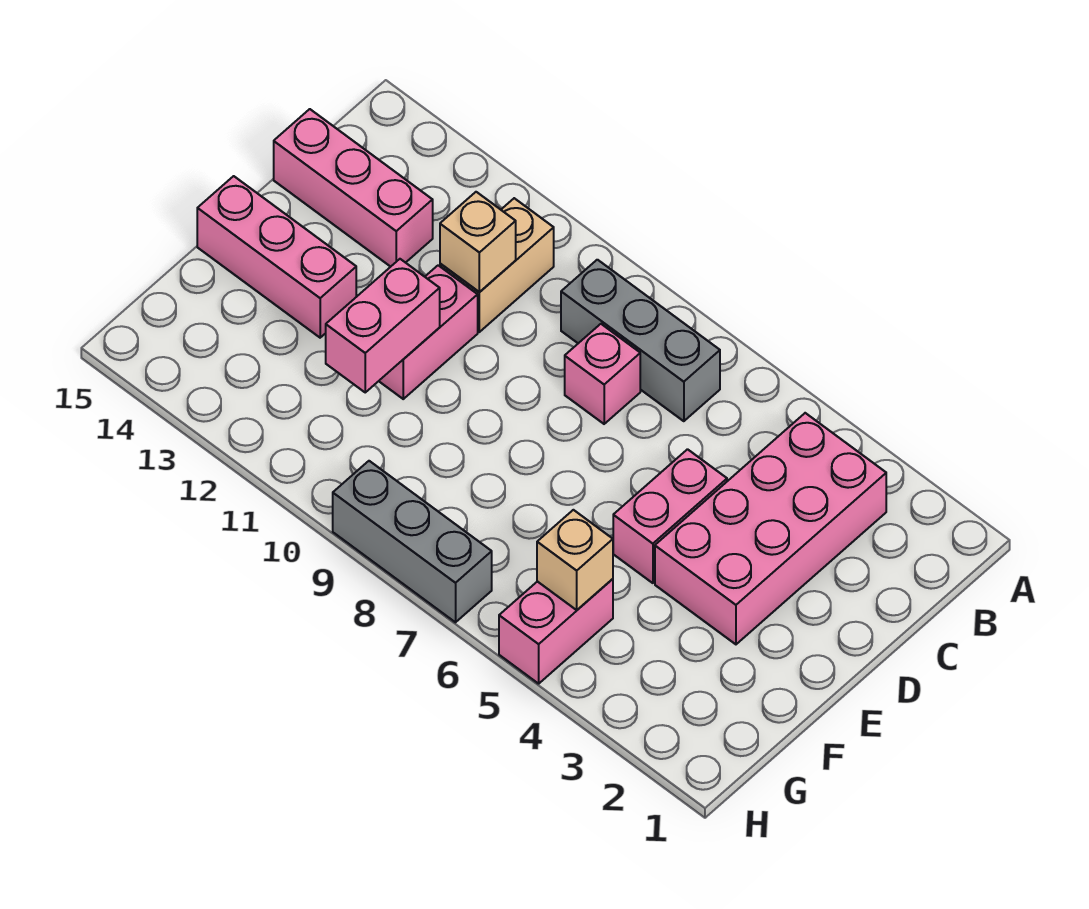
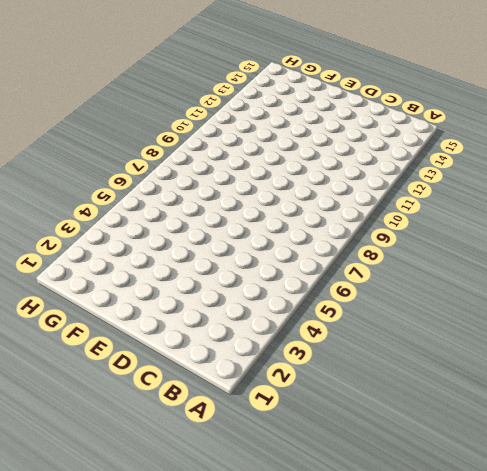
none -> pink 2x4 brick [655,413,886,644]
none -> grey 1x3 brick [561,260,720,421]
none -> tan 1x2 brick [440,198,554,332]

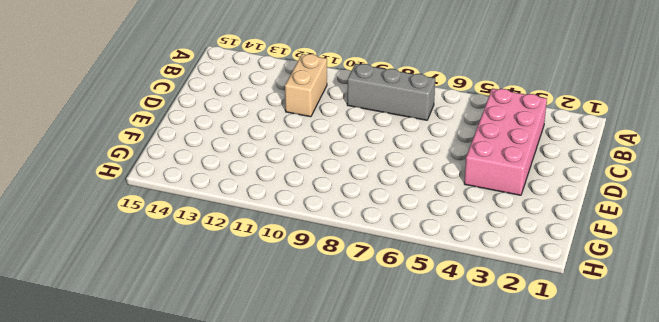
none -> pink 1x1 brick [565,324,640,424]
none -> pink 1x3 brick [274,109,433,267]
none -> pink 1x2 brick [613,449,727,583]

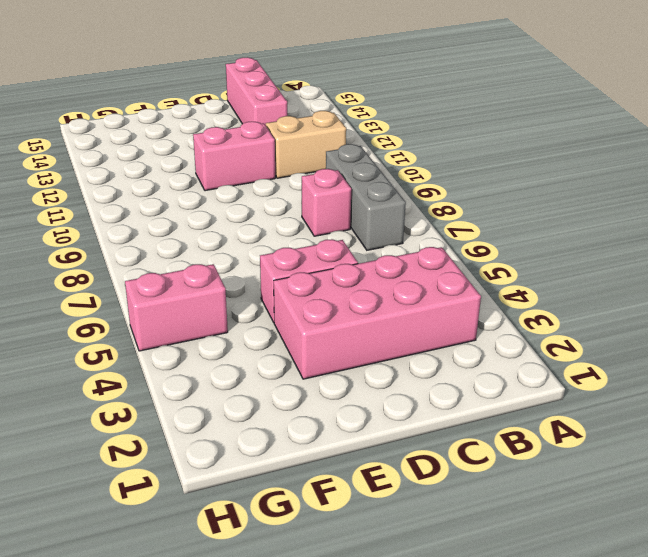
none -> pink 1x3 brick [197,176,356,338]
none -> grey 1x3 brick [333,461,492,622]
none -> tan 1x1 brick [440,192,516,292]

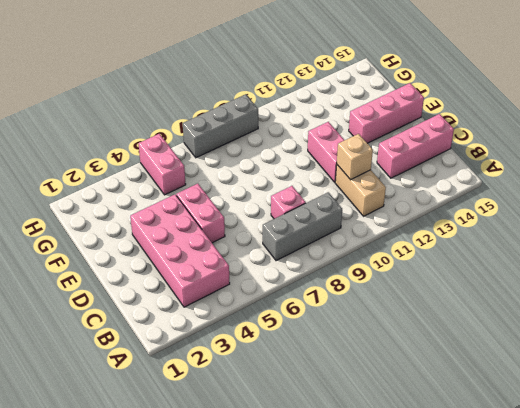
none -> pink 1x2 brick [326,259,440,392]
none -> tan 1x1 brick [537,510,613,610]

